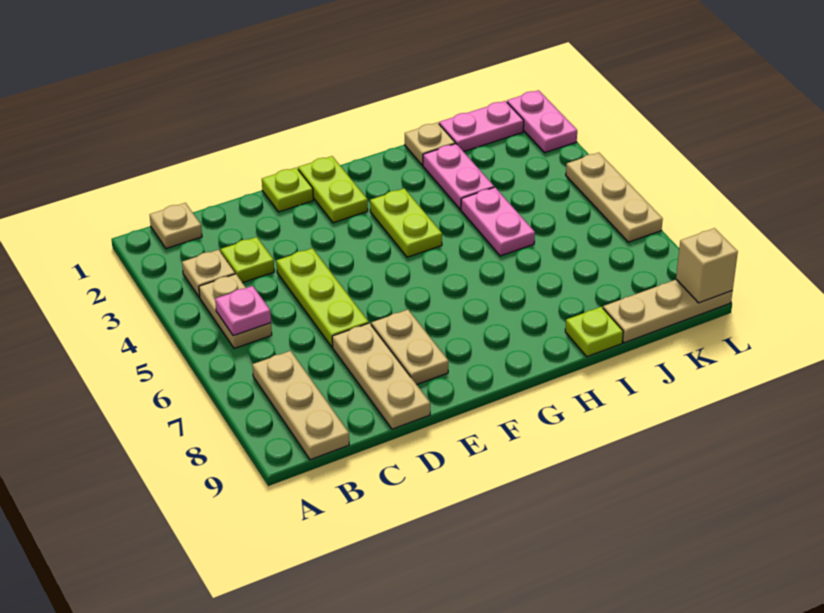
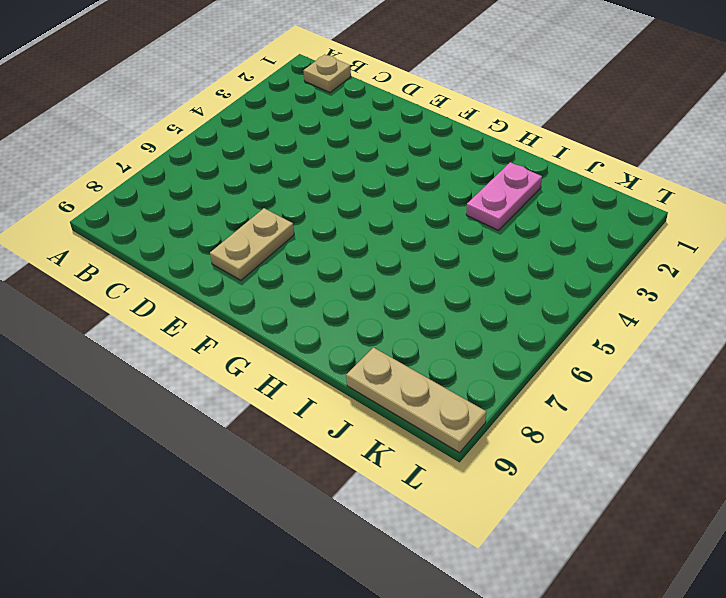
none -> tan 1x1 plate [182,250,235,297]
none -> tan 1x2 plate [199,274,272,349]
none -> tan 1x3 plate [252,351,349,460]

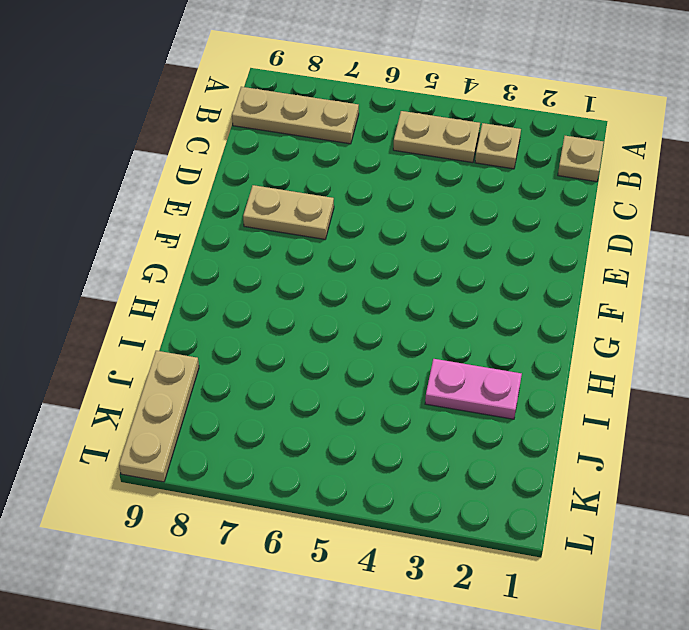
none -> lime 1x1 plate [221,237,274,283]
none -> lime 1x3 plate [276,248,369,347]
none -> tan 1x3 plate [332,323,430,429]

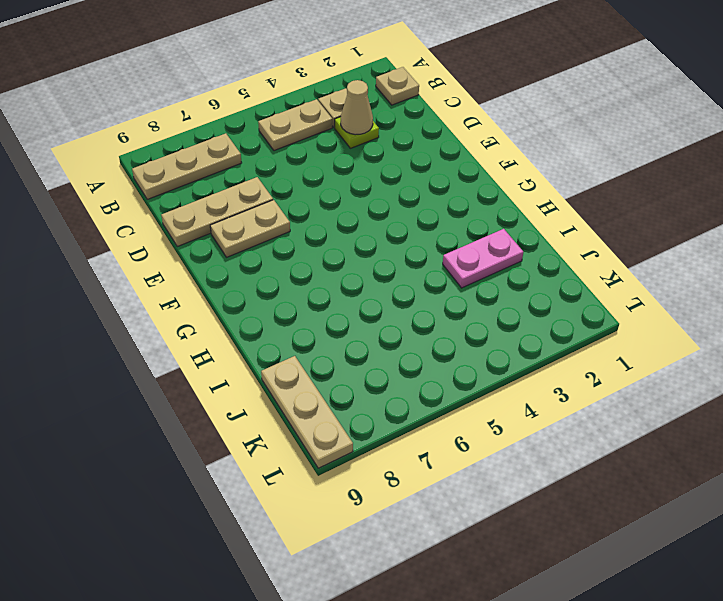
tan 1x1 cone [341,80,373,135] -> none
none -> lime 1x3 plate [276,248,369,347]
none -> lime 1x1 plate [262,168,313,212]
none -> lime 1x2 plate [298,156,368,223]

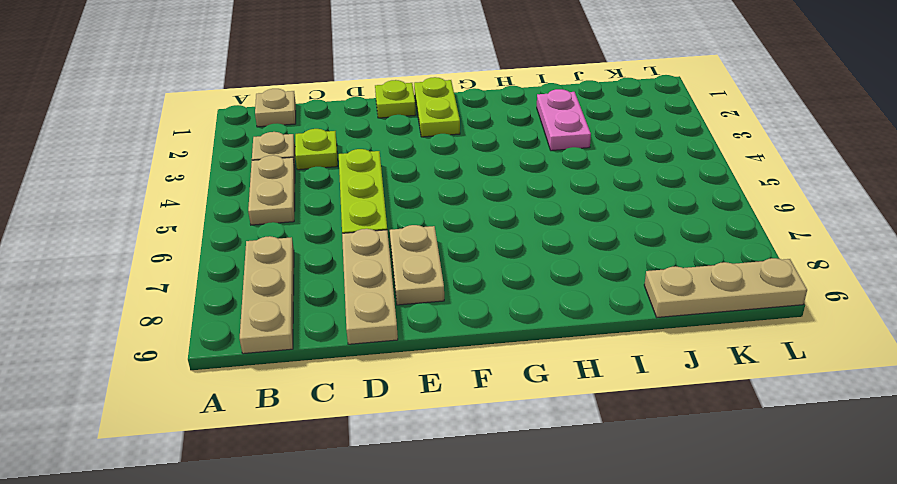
none -> lime 1x2 plate [370,188,442,257]
none -> tan 1x1 plate [405,123,455,165]
none -> pink 1x2 plate [461,187,535,256]

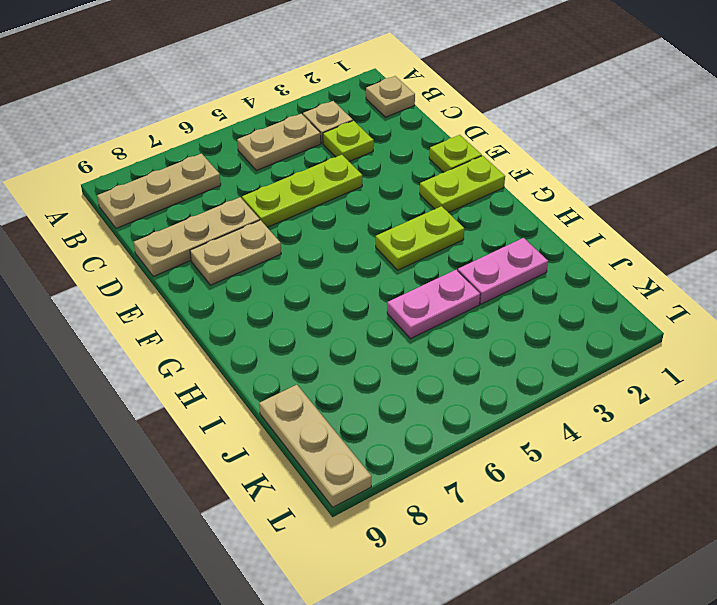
none -> tan 1x1 plate [405,123,455,165]
none -> lime 1x1 plate [565,307,623,357]
none -> pink 1x2 plate [439,101,524,152]

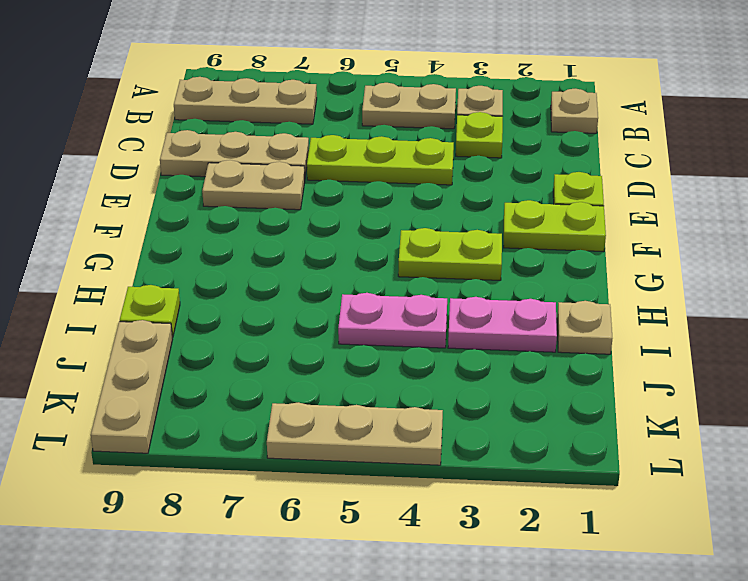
none -> pink 1x2 plate [439,101,524,152]
none -> pink 1x2 plate [507,90,577,153]
none -> pink 1x1 plate [215,286,271,336]

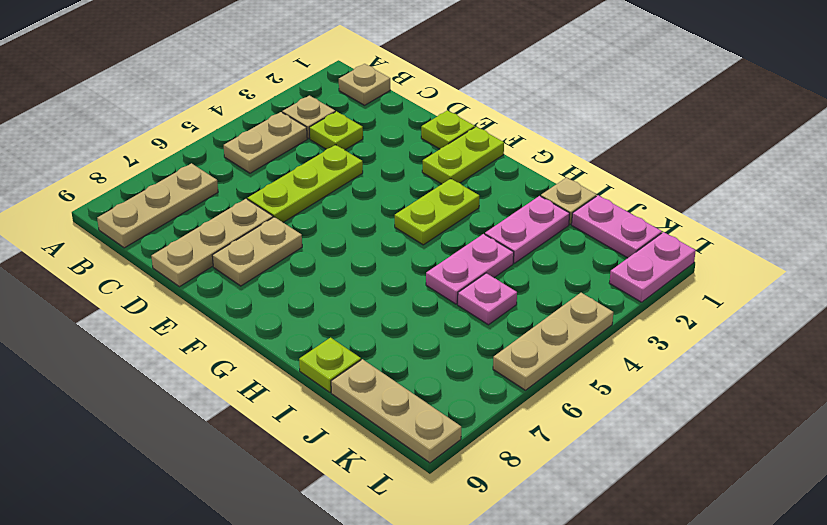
pink 1x1 plate [458,273,517,325] -> pink 1x1 plate moved to [215,286,271,336]
none -> tan 1x1 brick [676,228,738,303]

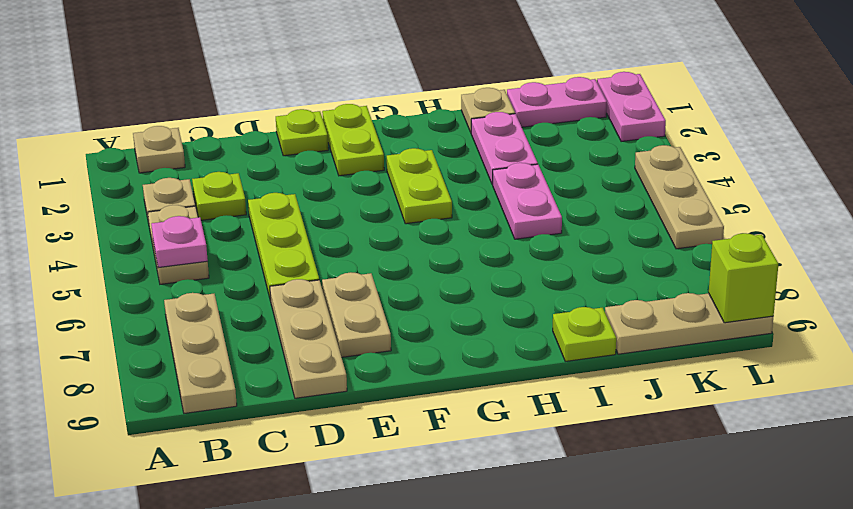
lime 1x1 brick [709,233,778,323] -> tan 1x1 brick [676,228,738,303]

